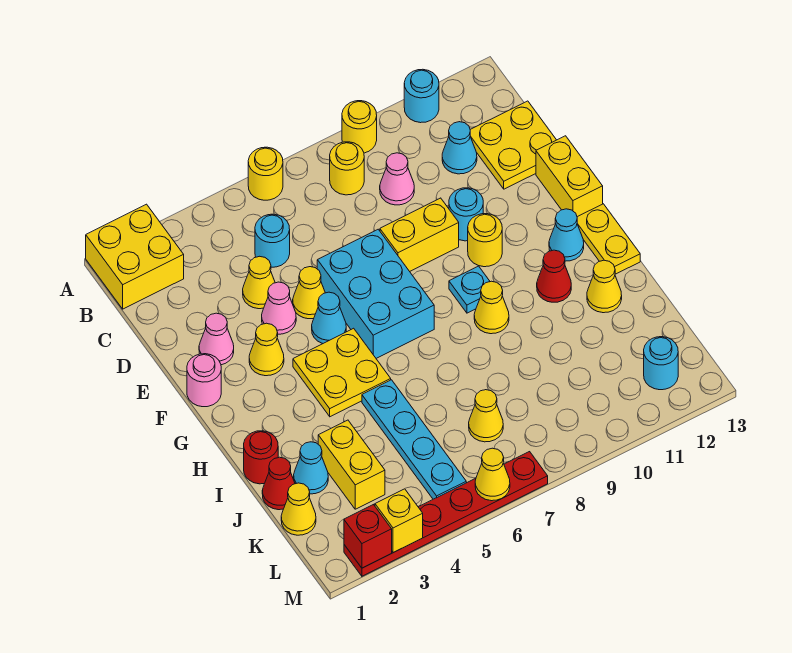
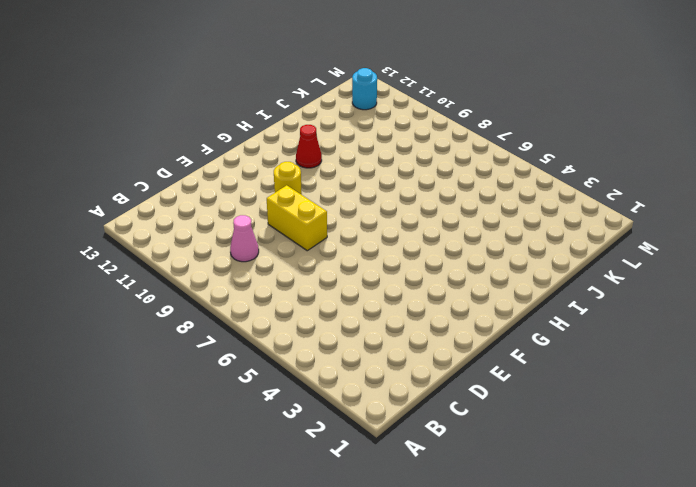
none -> yellow 2x2 brick [86,204,184,309]
none -> yellow 1x1 round brick [248,147,283,200]
none -> yellow 1x1 round brick [342,101,377,153]
none -> cyan 1x1 round brick [404,69,439,123]

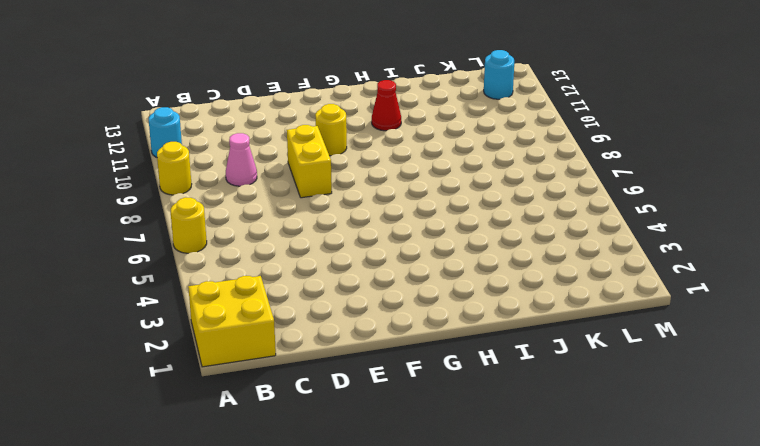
none -> yellow 1x1 round brick [330,142,364,195]
none -> cyan 1x1 round brick [255,214,290,267]
none -> cyan 1x1 cone [442,122,477,174]
none -> yellow 2x2 plate [470,101,556,189]

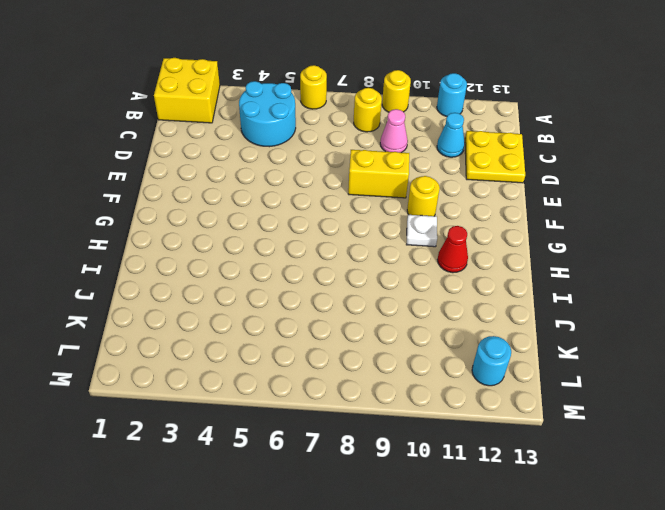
cyan 2x2 round brick [239,81,296,147] -> cyan 1x1 round brick [255,214,290,267]
white 1x1 plate [406,215,437,247] -> none
none -> yellow 1x1 cone [243,256,275,309]
none -> pink 1x1 cone [199,313,234,365]
none -> pink 1x1 cone [262,282,296,334]
none -> yellow 1x1 cone [293,267,325,319]

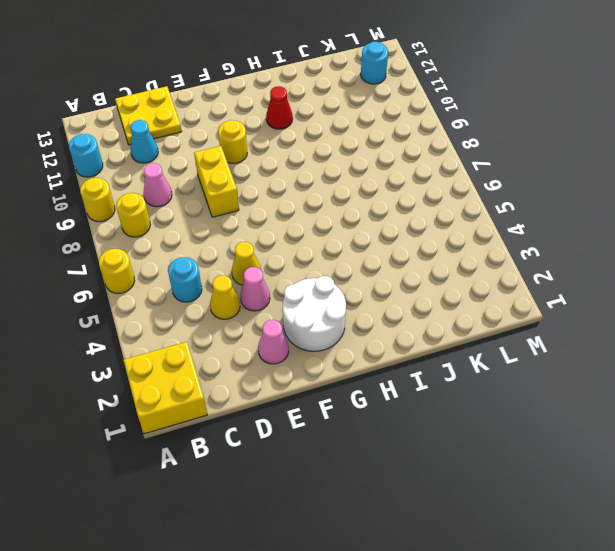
white 2x2 round brick [283,276,346,351] -> yellow 1x1 cone [249,323,284,376]
none -> cyan 2x3 brick [317,229,434,358]
none -> cyan 1x1 round brick [449,188,483,241]
none -> yellow 1x2 brick [536,136,603,217]
none -> pink 1x1 round brick [187,354,221,407]

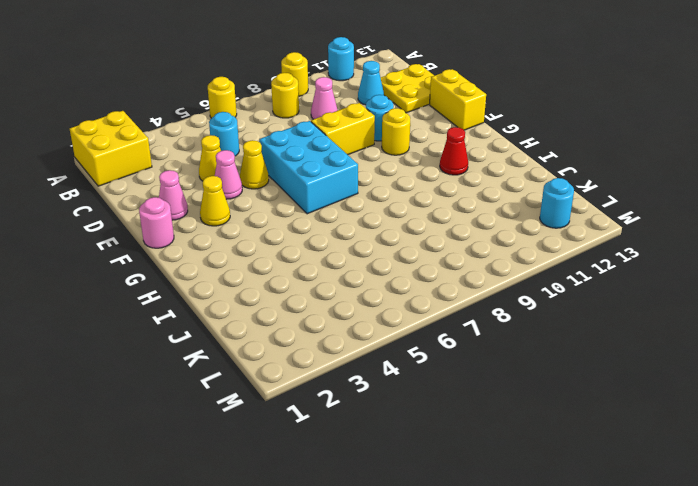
none -> cyan 1x1 cone [312,292,346,343]
none -> yellow 2x2 plate [293,328,391,417]
none -> cyan 1x1 plate [449,266,490,313]
none -> cyan 1x1 cone [549,209,584,261]

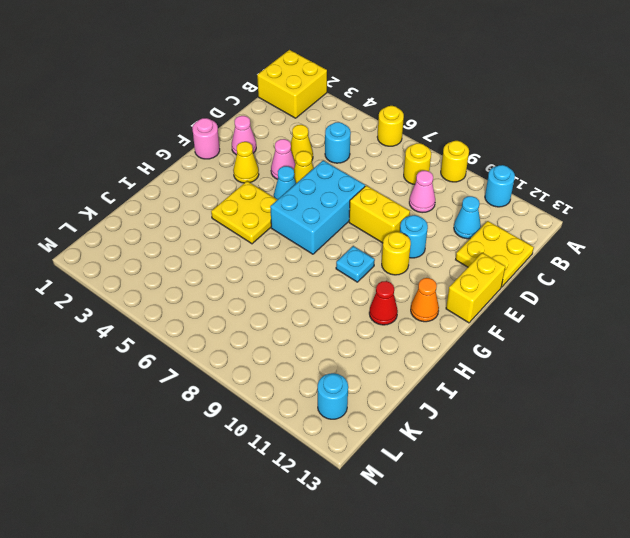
orange 1x1 cone [411,278,439,322] -> cyan 1x1 cone [549,209,584,261]
none -> yellow 1x2 plate [577,204,640,274]
none -> yellow 1x1 cone [474,281,509,334]
none -> red 1x1 round brick [244,431,278,484]
none -> cyan 1x4 plate [362,380,466,499]

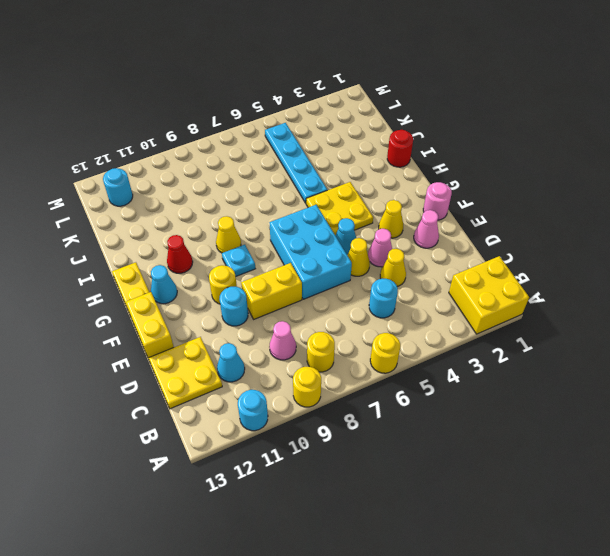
none -> yellow 1x1 cone [587,260,622,313]
none -> red 1x1 cone [262,457,295,510]
none -> cyan 1x1 cone [294,442,328,494]
none -> yellow 1x2 brick [318,420,385,509]

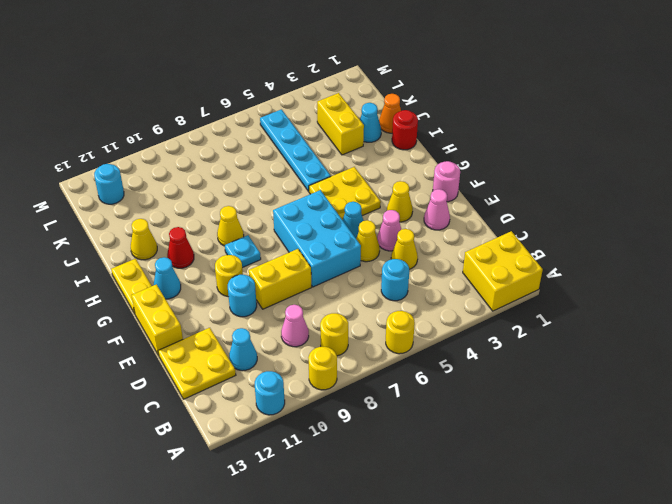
orange 1x1 cone [379,94,401,133] -> red 1x1 cone [262,457,295,510]
none -> yellow 1x1 cone [281,483,316,535]
none -> yellow 1x1 cone [469,390,503,442]
none -> red 1x6 plate [344,452,548,576]
none -> red 1x1 brick [344,504,392,568]

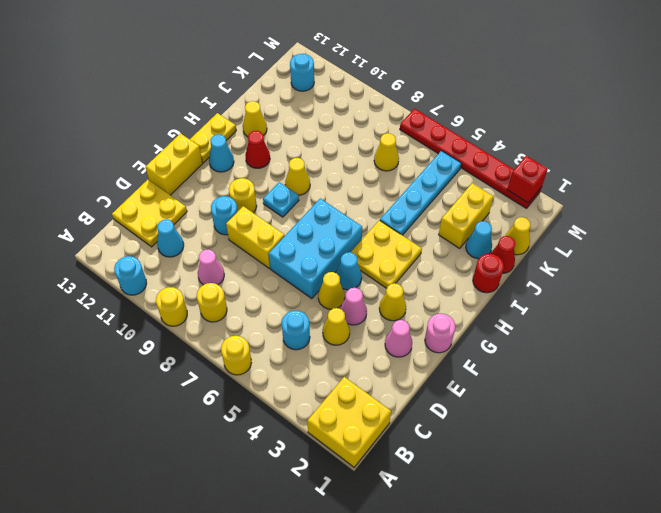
none -> yellow 1x1 brick [375,489,423,553]
none -> yellow 1x1 cone [475,448,510,501]

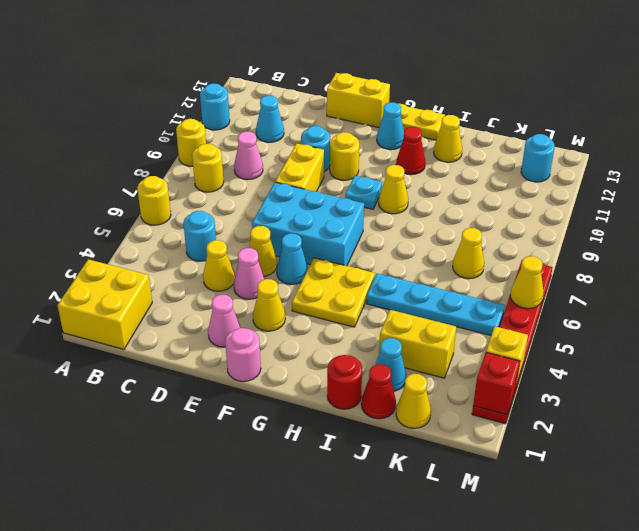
none -> yellow 2x2 plate [470,101,556,189]

